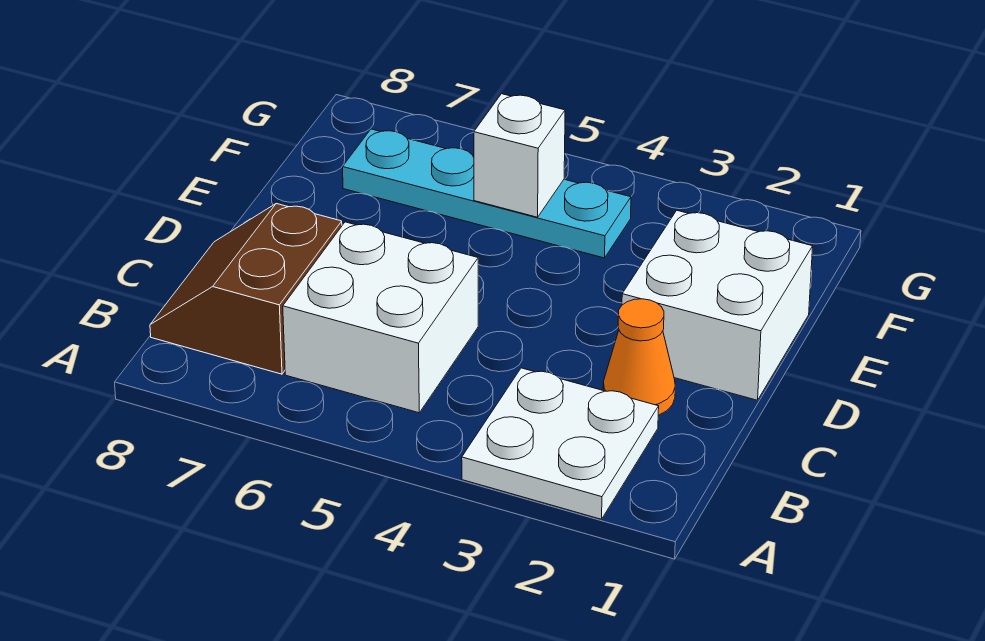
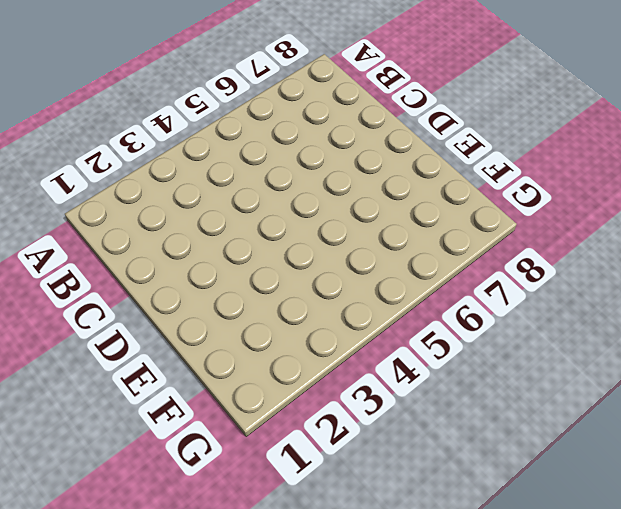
none -> white 2x2 plate [462,368,659,519]
none -> white 2x2 brick [283,222,478,413]

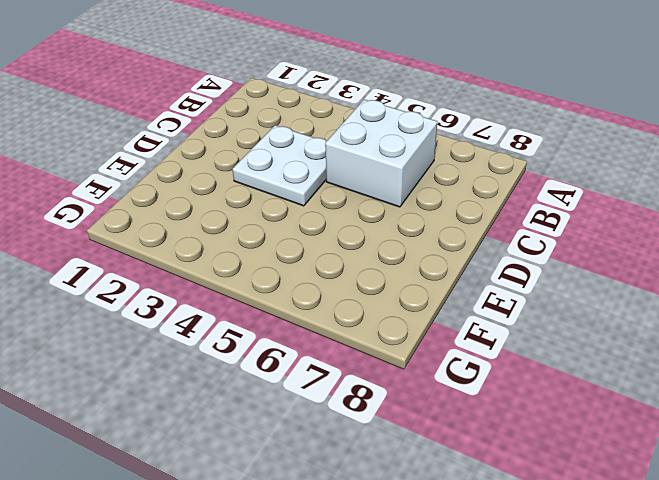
white 2x2 plate [233,125,326,206] -> white 2x2 plate moved to [462,368,659,519]
none -> brown 2x2 slope [150,204,342,374]
none -> orange 1x1 cone [603,299,675,415]

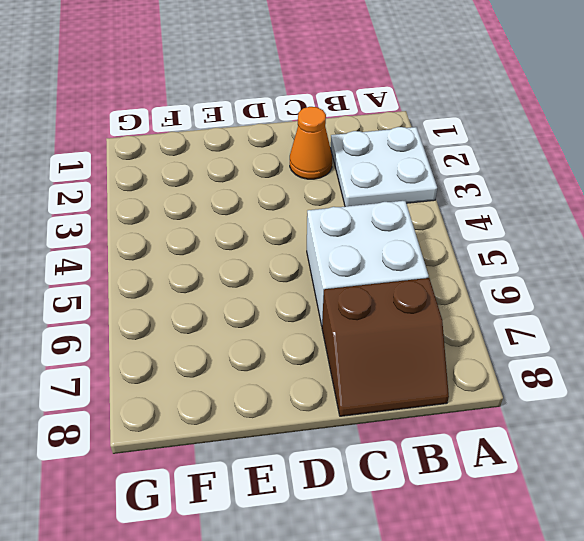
none -> white 2x2 brick [622,211,813,400]
none -> cyan 1x4 plate [343,129,631,258]

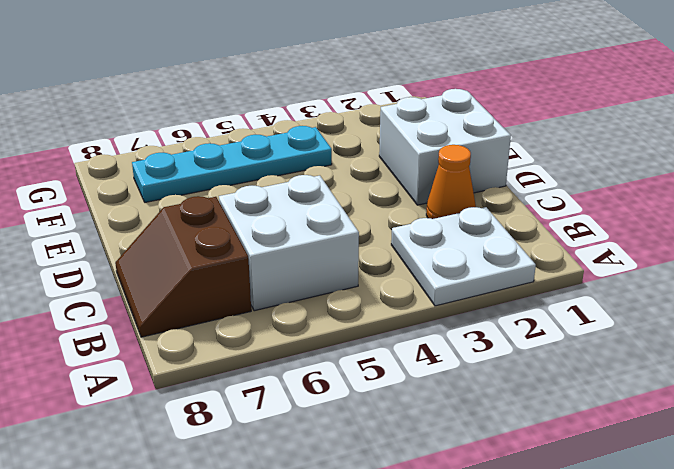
none -> white 1x1 brick [474,94,565,217]

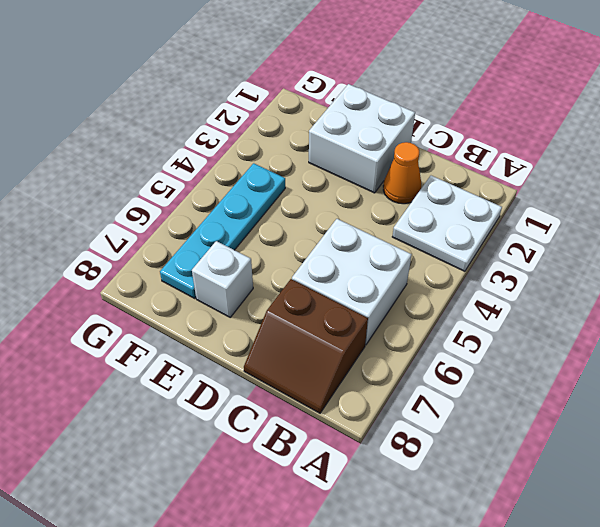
white 1x1 brick [192,241,253,317] -> white 1x1 brick moved to [474,94,565,217]

